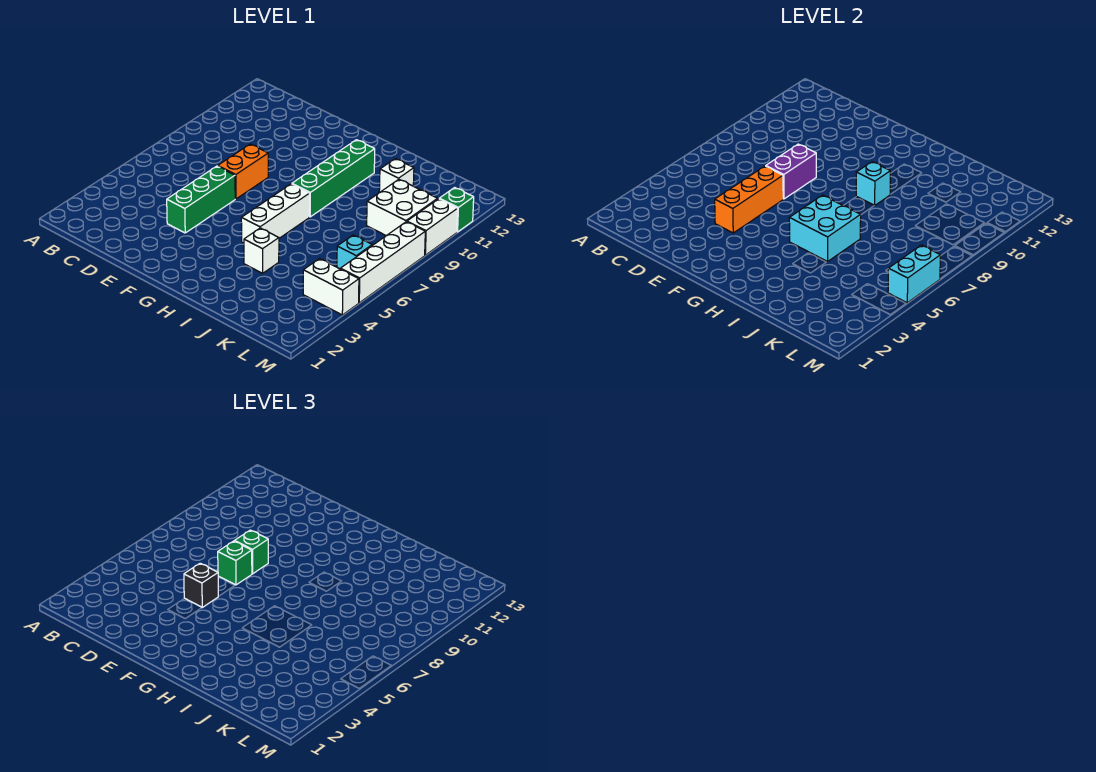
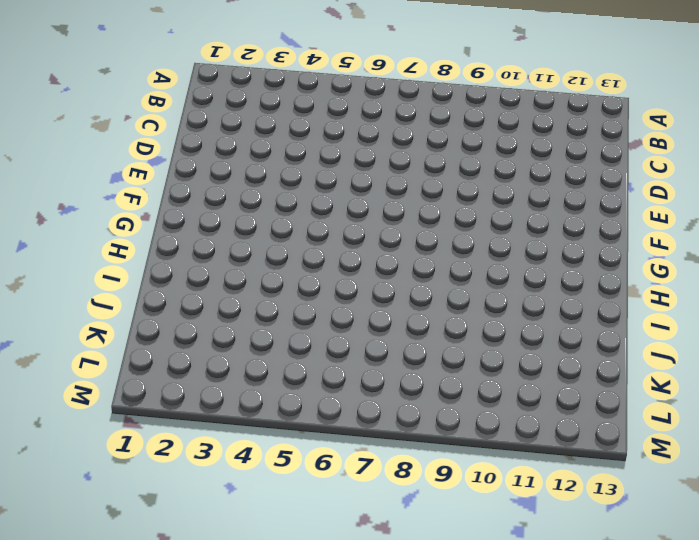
none -> green 1x3 brick [167,166,235,233]
none -> orange 1x2 brick [218,144,268,199]
none -> white 1x3 brick [241,184,310,243]

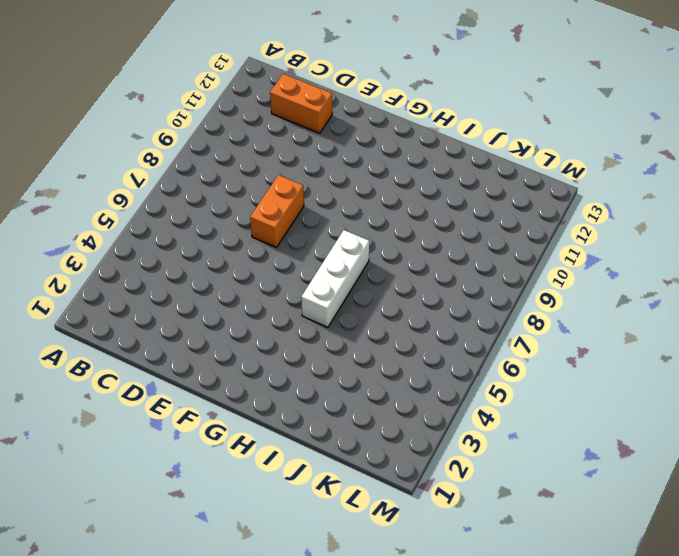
orange 1x2 brick [270,74,332,133] -> none
none -> green 1x3 brick [167,166,235,233]
none -> green 1x4 brick [292,140,375,217]
none -> white 1x1 brick [244,228,279,273]

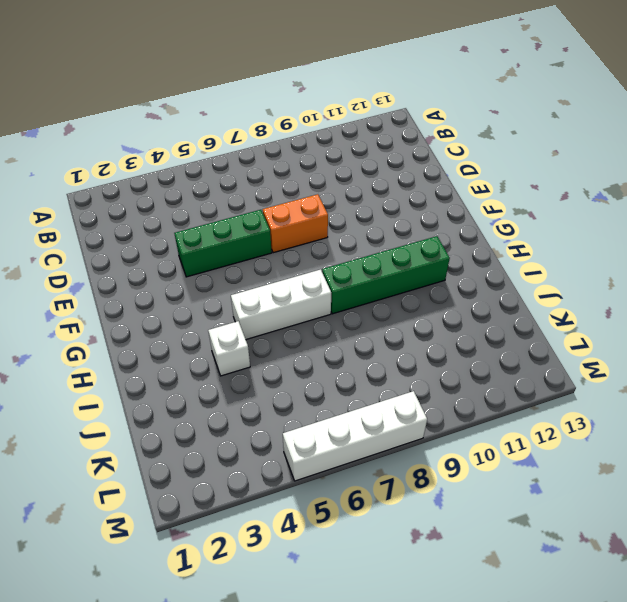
none -> white 1x1 brick [379,159,414,193]
none -> white 2x2 brick [367,179,438,236]
none -> white 1x2 brick [303,259,359,315]

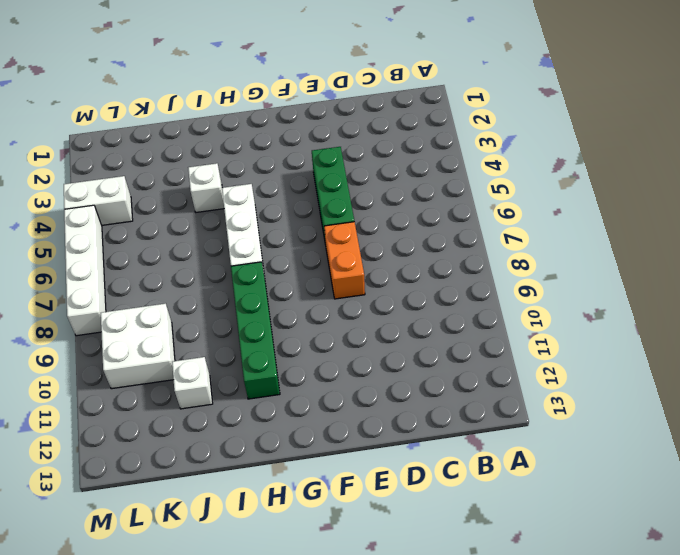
none -> cyan 1x1 brick [337,235,372,269]
none -> white 1x2 brick [407,199,458,255]
none -> green 1x1 brick [439,188,474,232]

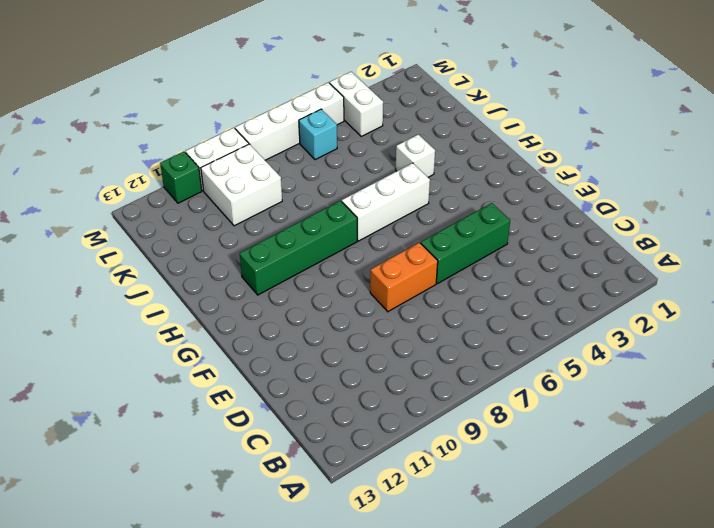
none -> white 1x1 brick [379,159,414,193]
none -> orange 1x3 brick [715,166,783,233]
none -> purple 1x2 brick [766,144,816,199]

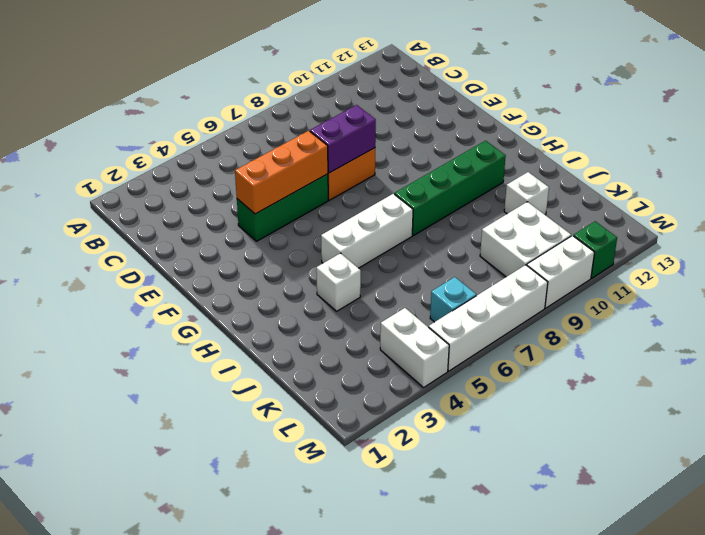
none -> cyan 2x2 brick [789,195,861,262]
none -> cyan 1x1 brick [856,162,890,206]
none -> cyan 1x2 brick [888,245,940,303]

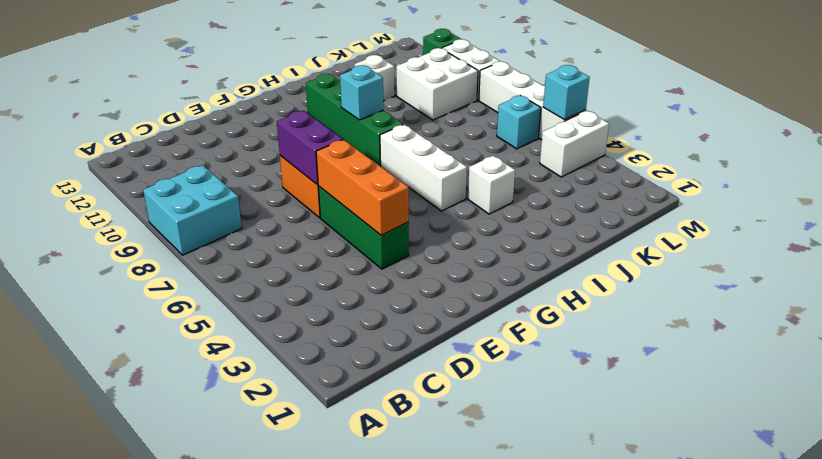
cyan 2x2 brick [143,165,242,255] -> cyan 2x2 brick moved to [789,195,861,262]
cyan 1x1 brick [543,65,590,120] -> cyan 1x2 brick [888,245,940,303]
none -> black 1x1 brick [184,563,218,607]
none -> green 1x1 brick [218,541,252,585]
none -> green 1x1 brick [235,530,268,574]

